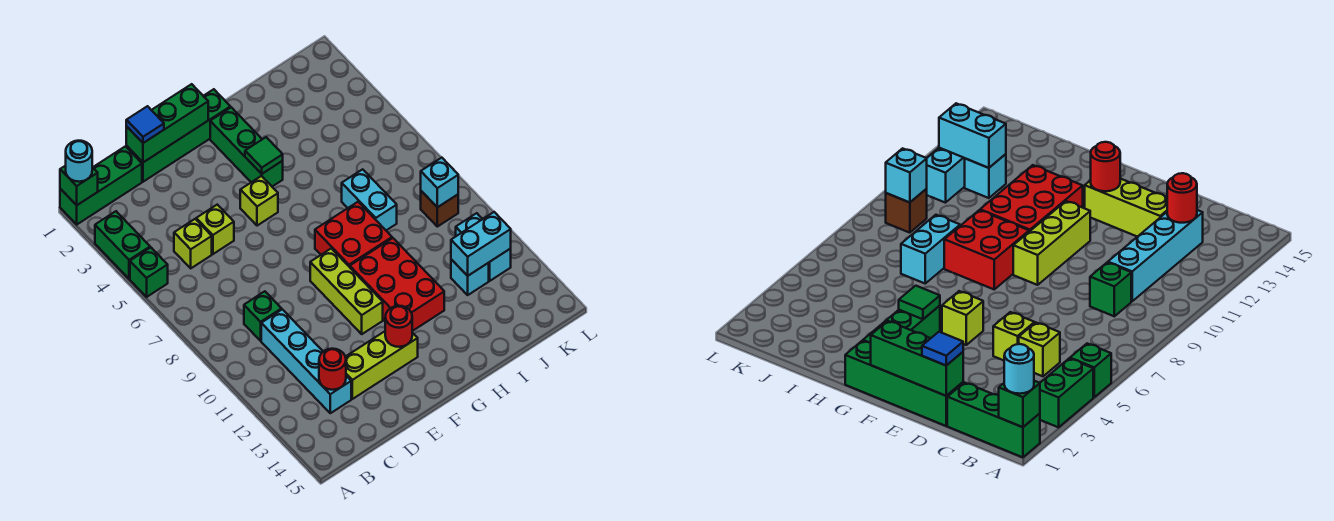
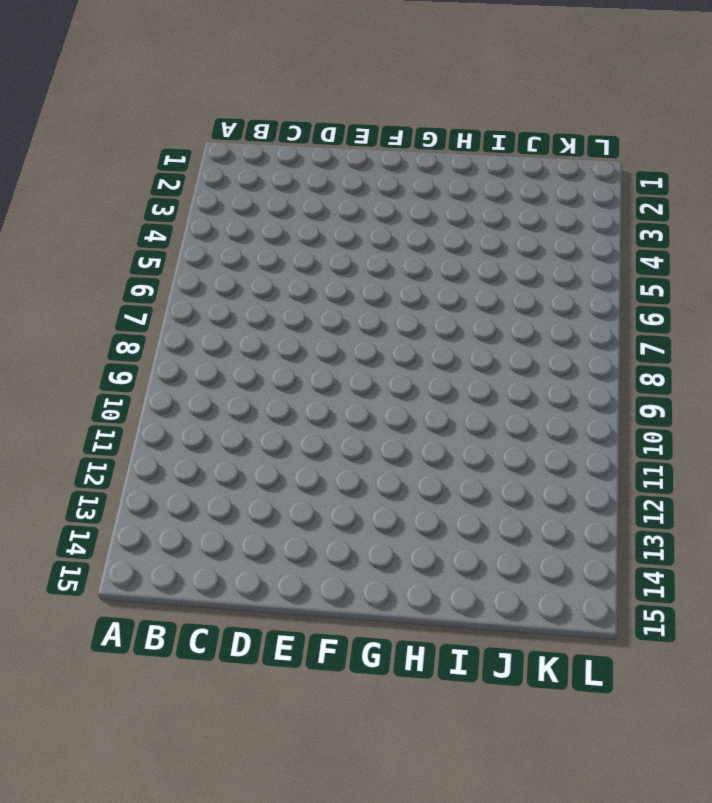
none -> green 1x3 brick [60,146,142,224]
none -> green 1x2 brick [95,211,150,279]
none -> green 1x1 brick [130,248,168,297]

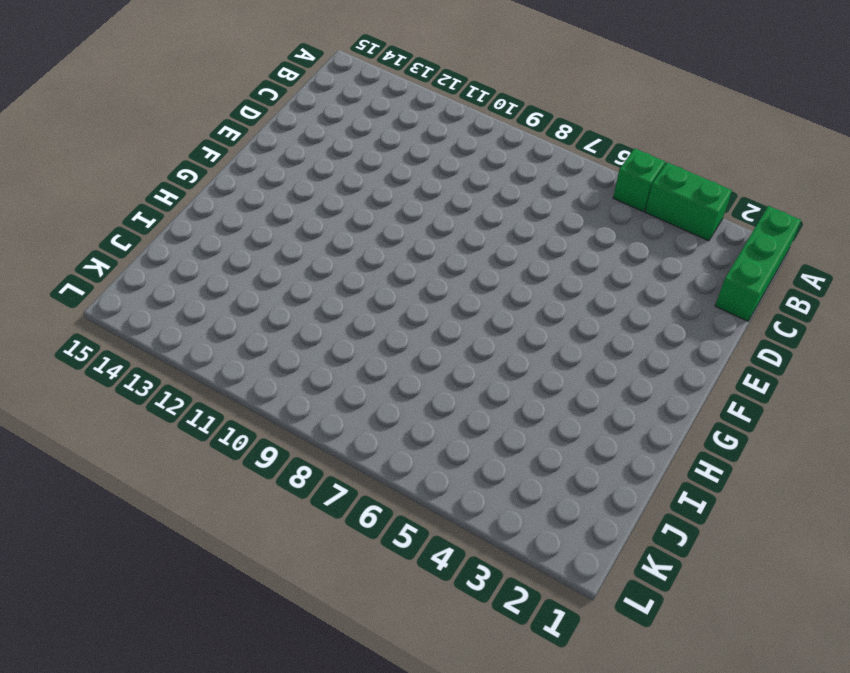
none -> lime 1x1 brick [174,219,212,268]
none -> green 1x1 brick [244,291,282,341]
none -> cyan 1x4 brick [261,309,351,413]

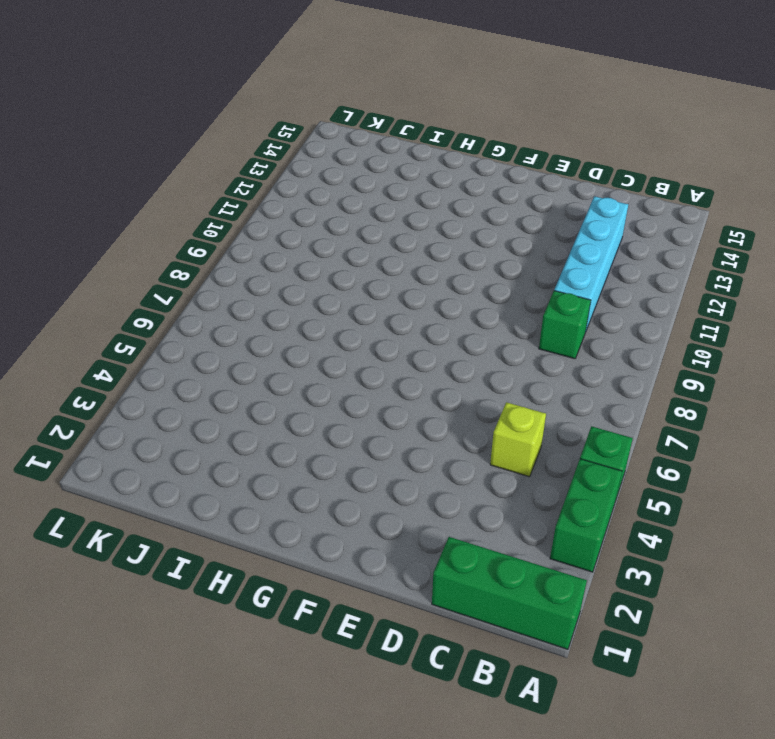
none -> green 1x4 brick [126,89,230,182]
none -> lime 1x1 brick [196,205,234,254]
none -> lime 1x3 brick [346,331,418,399]

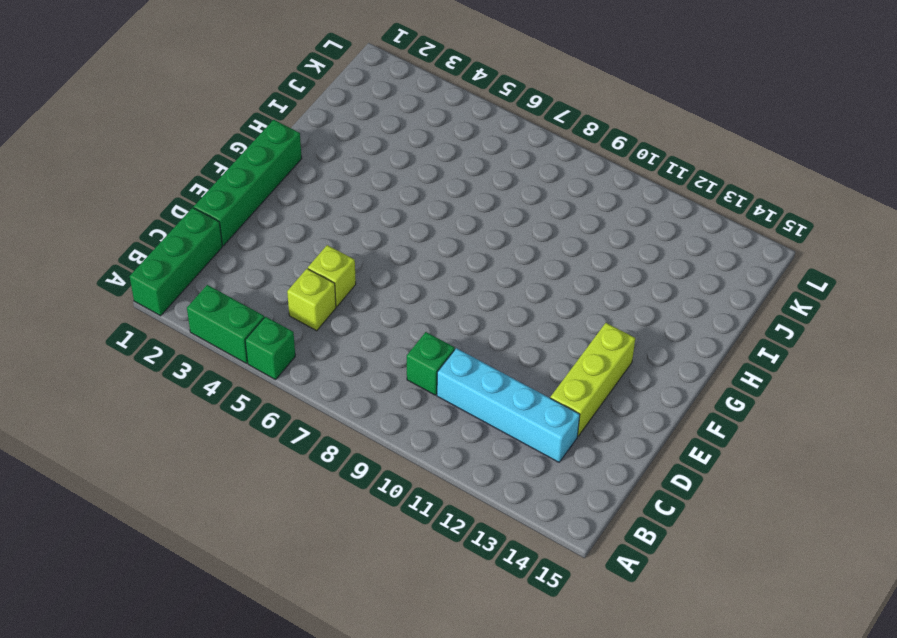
none -> lime 1x1 brick [240,176,278,226]
none -> lime 1x3 brick [310,248,383,334]
none -> green 1x3 brick [210,107,283,187]

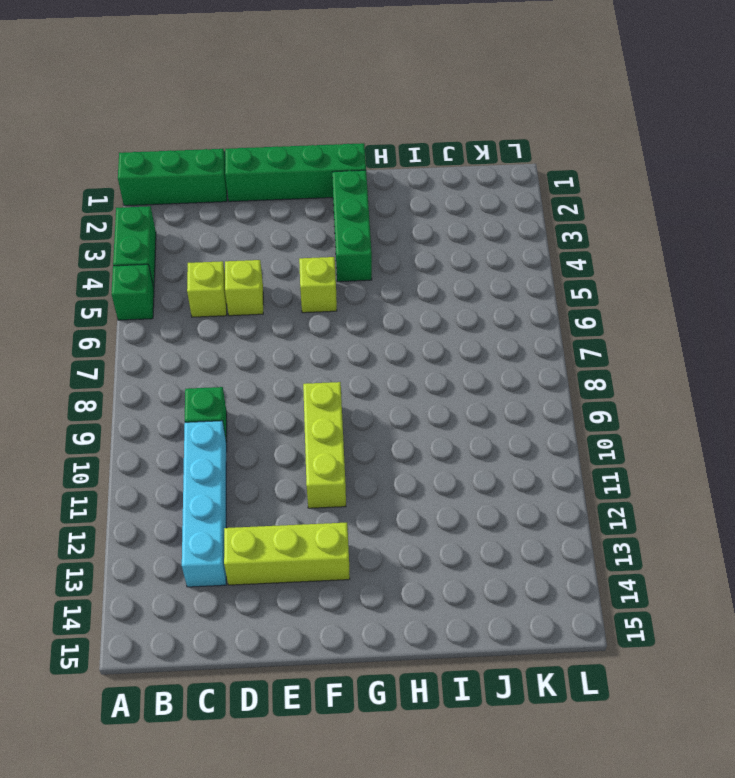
none -> red 2x2 brick [315,202,392,267]
none -> red 2x3 brick [350,238,444,331]
none -> cyan 1x2 brick [342,169,397,230]

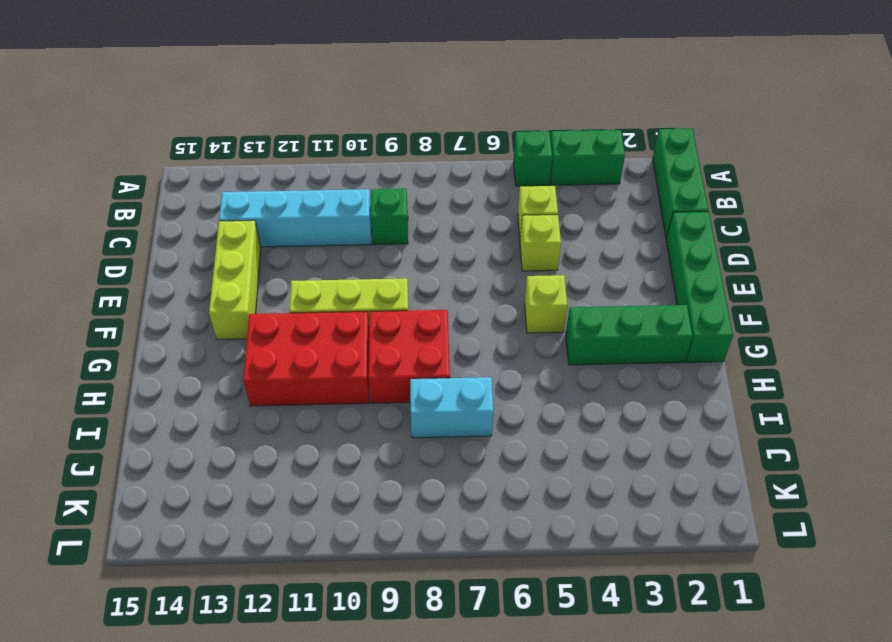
none -> cyan 1x1 brick [451,259,489,295]
none -> brown 1x1 brick [421,191,458,227]
none -> cyan 1x2 brick [456,213,511,281]

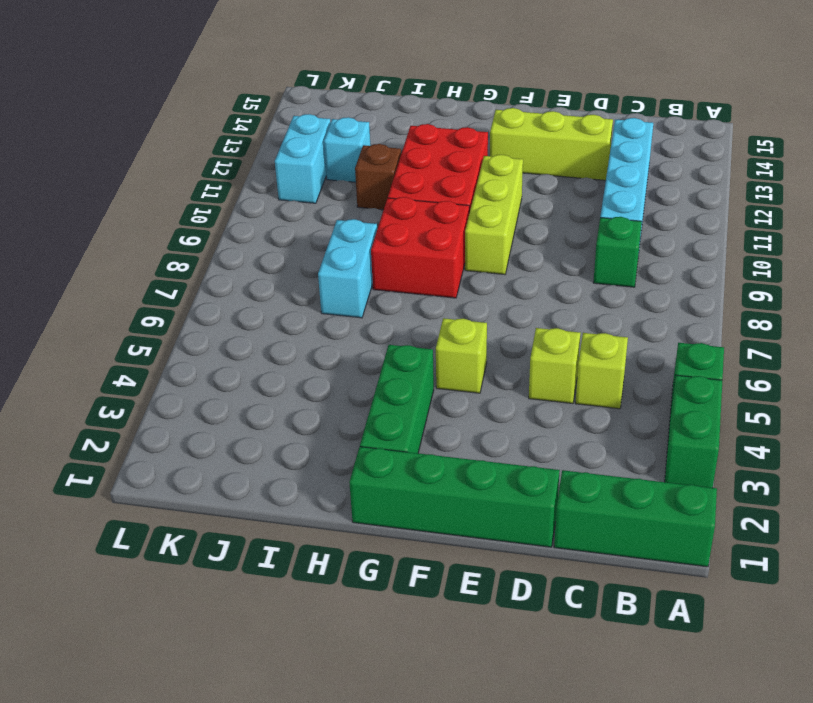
brown 1x1 brick [355,144,401,210] -> brown 1x1 brick moved to [421,191,458,227]
none -> green 1x1 brick [60,166,98,205]
none -> red 1x1 round brick [319,349,346,390]
none -> green 1x3 brick [126,84,208,162]

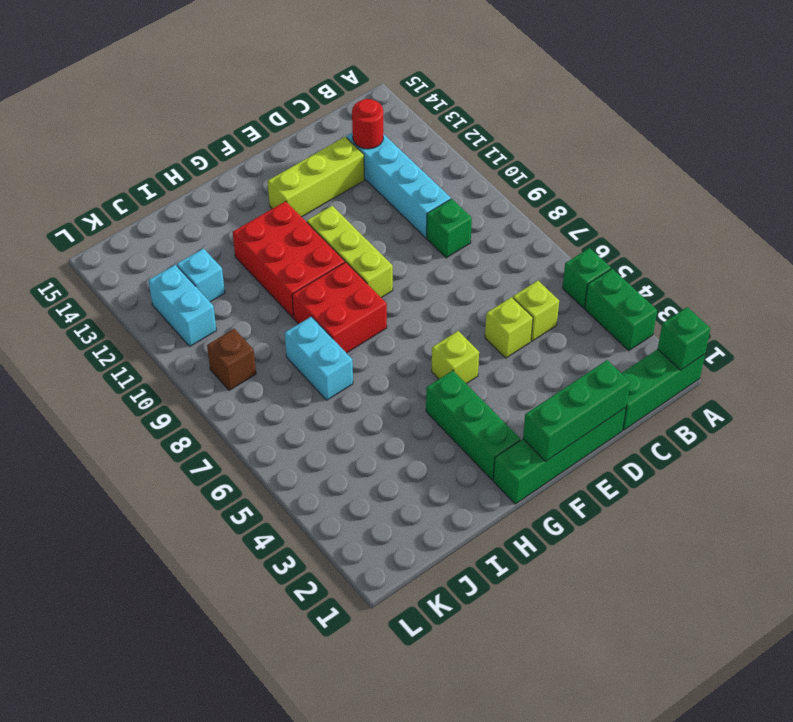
none -> red 1x1 round brick [385,306,412,347]
none -> green 1x1 tile [245,137,283,174]
none -> cyan 1x2 brick [451,212,511,276]

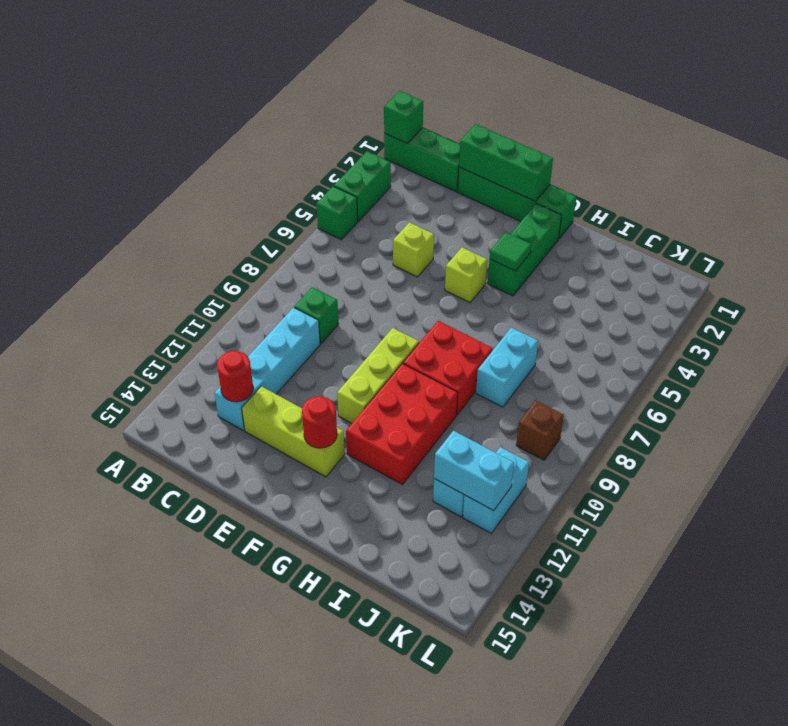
none -> lime 1x1 brick [174,219,212,268]
none -> cyan 1x1 brick [421,158,458,207]
none -> cyan 1x1 round brick [66,141,92,182]

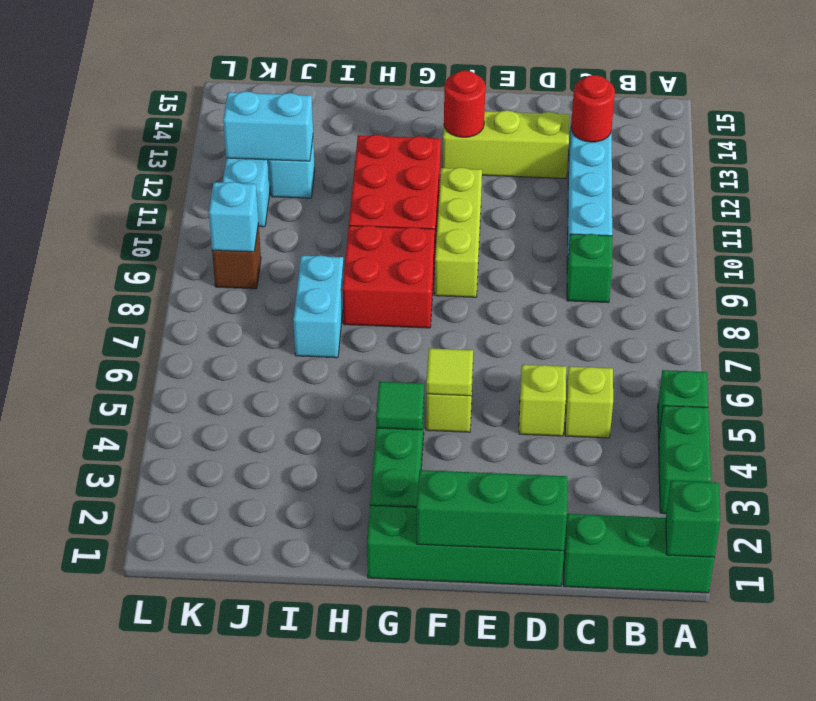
lime 1x1 tile [426,348,473,396] -> none
none -> cyan 1x1 round brick [66,141,92,182]
none -> blue 1x1 tile [126,106,164,143]

